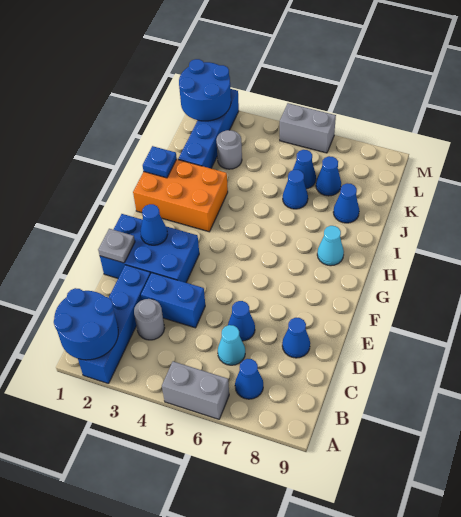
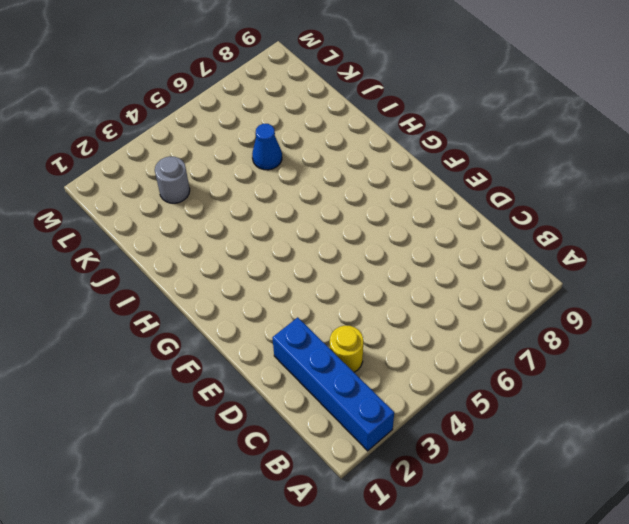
yellow 1x1 round brick [330,325,363,372] -> grey 1x1 round brick [134,299,165,340]
none -> grey 1x2 brick [162,361,229,419]
none -> blue 1x1 cone [235,359,263,399]
none -> cyan 1x1 cone [218,325,245,365]

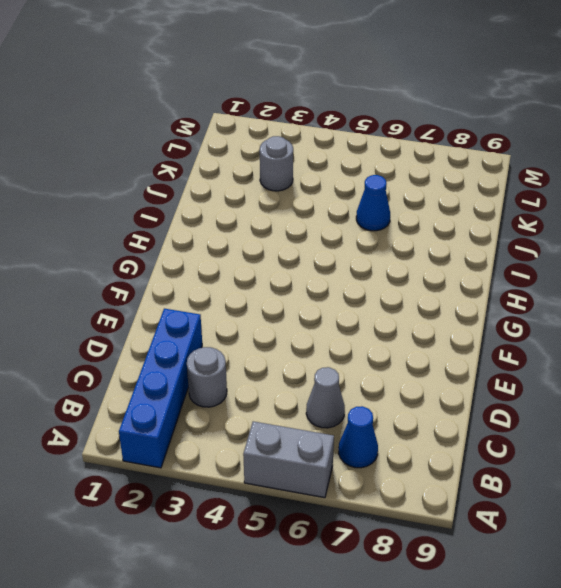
grey 1x1 cone [306,367,345,428] -> cyan 1x1 cone [218,325,245,365]
none -> blue 1x2 brick [141,273,205,328]
none -> blue 1x1 cone [228,301,255,341]
none -> blue 1x1 cone [282,318,310,358]

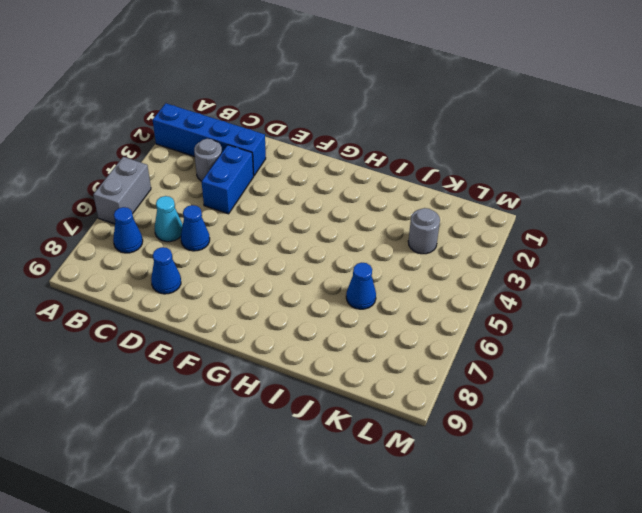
none -> blue 2x3 brick [100,214,199,283]
none -> orange 2x3 brick [133,159,228,232]
none -> cyan 1x1 cone [317,226,344,266]

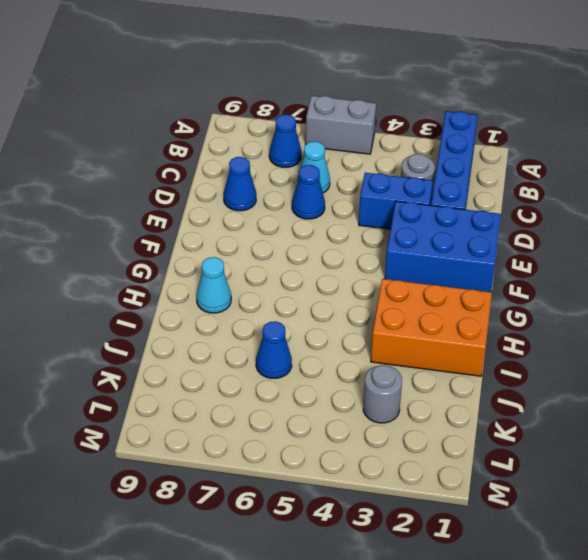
none -> blue 1x4 brick [178,89,239,168]
none -> blue 1x1 cone [333,183,359,223]
none -> blue 1x1 cone [293,150,316,189]

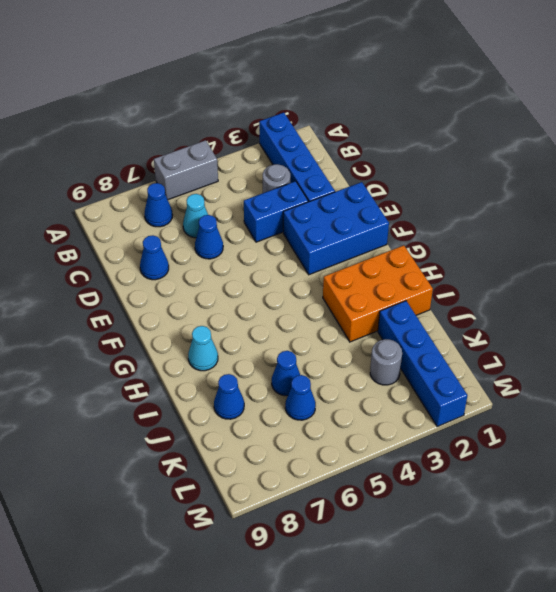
none -> blue 1x1 cone [316,156,341,196]
none -> grey 1x2 brick [280,103,336,153]
none -> blue 2x2 round brick [54,288,118,360]

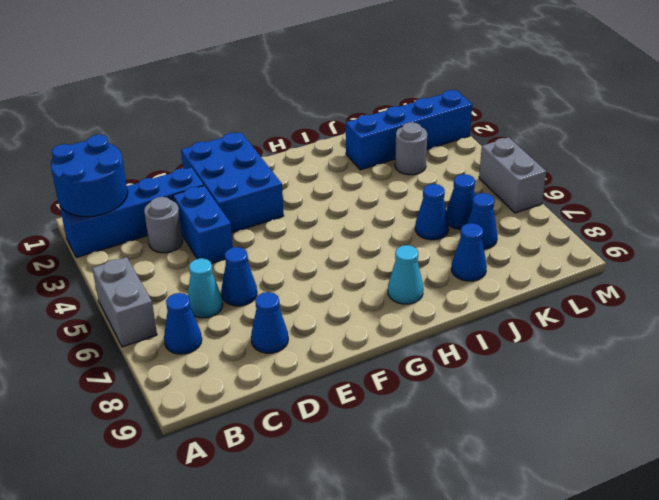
none -> orange 2x3 brick [133,159,228,232]
none -> grey 1x1 plate [98,229,135,263]
none -> blue 1x1 cone [140,204,167,245]

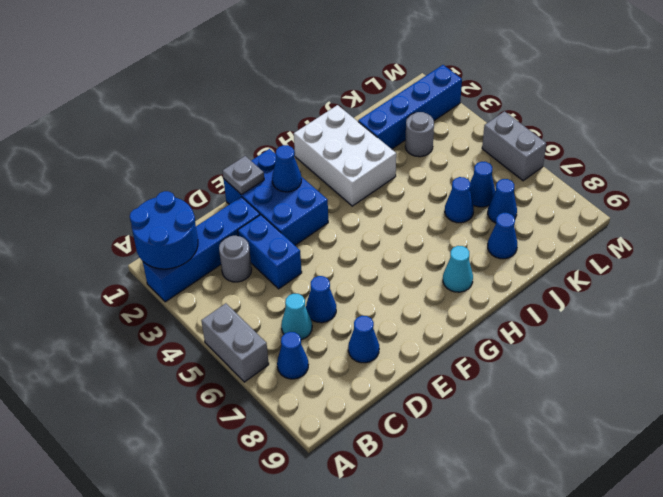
white 2x3 brick [294,105,396,206] -> orange 2x3 brick [133,159,228,232]
none -> blue 1x1 plate [143,146,177,178]
none -> blue 2x2 round brick [179,59,231,121]

